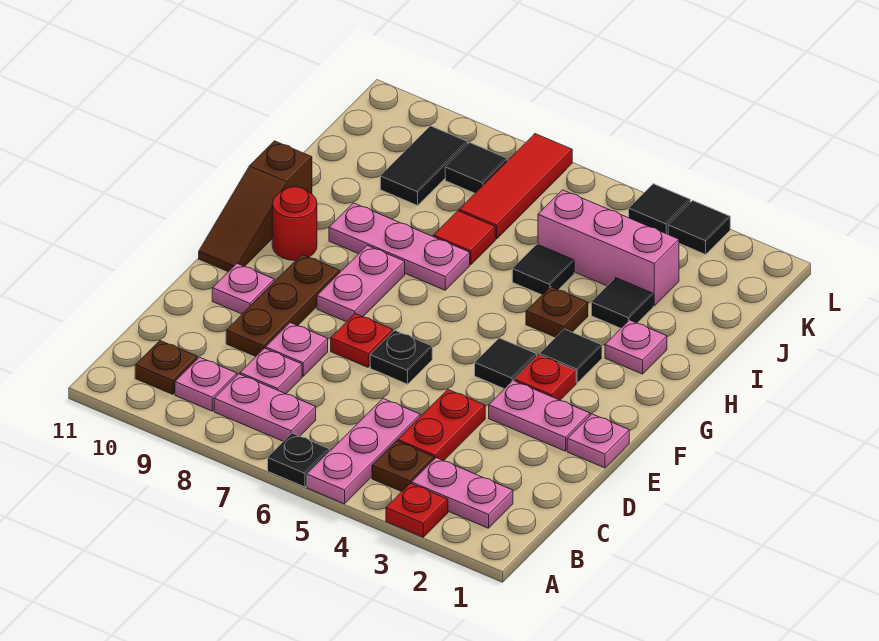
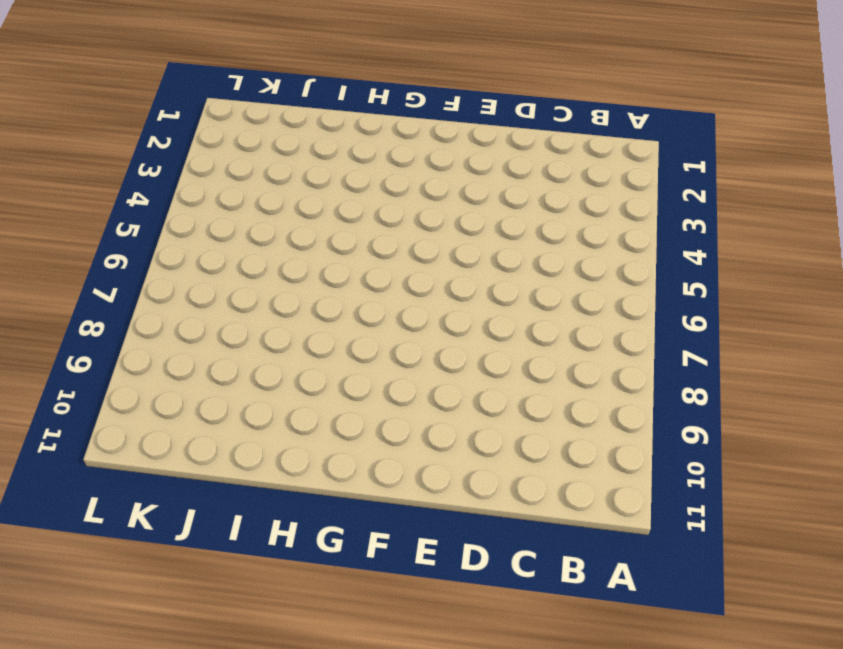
none -> red 1x1 plate [386,483,448,537]
none -> pink 1x3 plate [307,399,420,504]
none -> black 1x1 plate [268,433,330,487]
none -> pink 1x2 plate [412,458,513,528]

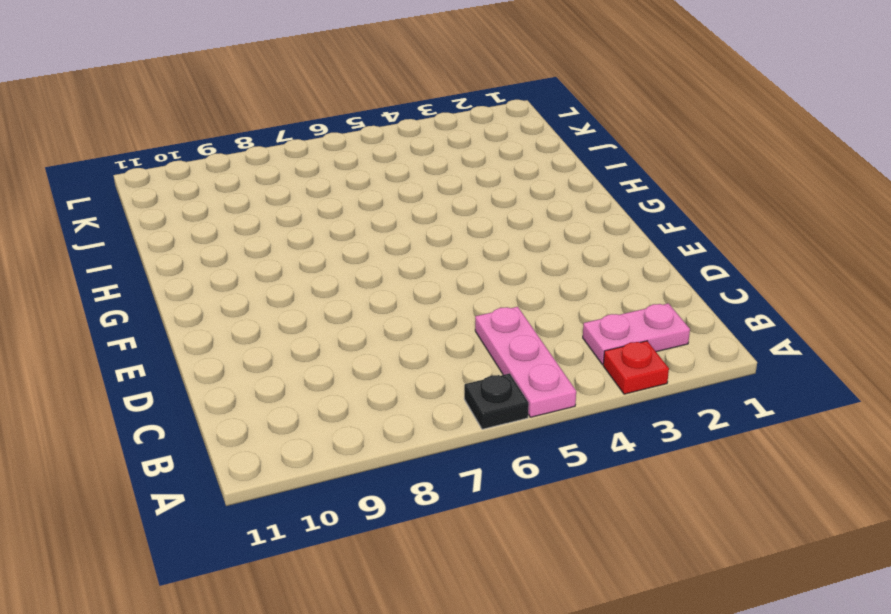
none -> brown 1x1 plate [372,441,434,492]
none -> pink 1x2 plate [214,374,316,441]
none -> pink 1x1 plate [175,357,237,411]
none -> brown 1x1 plate [135,341,197,394]

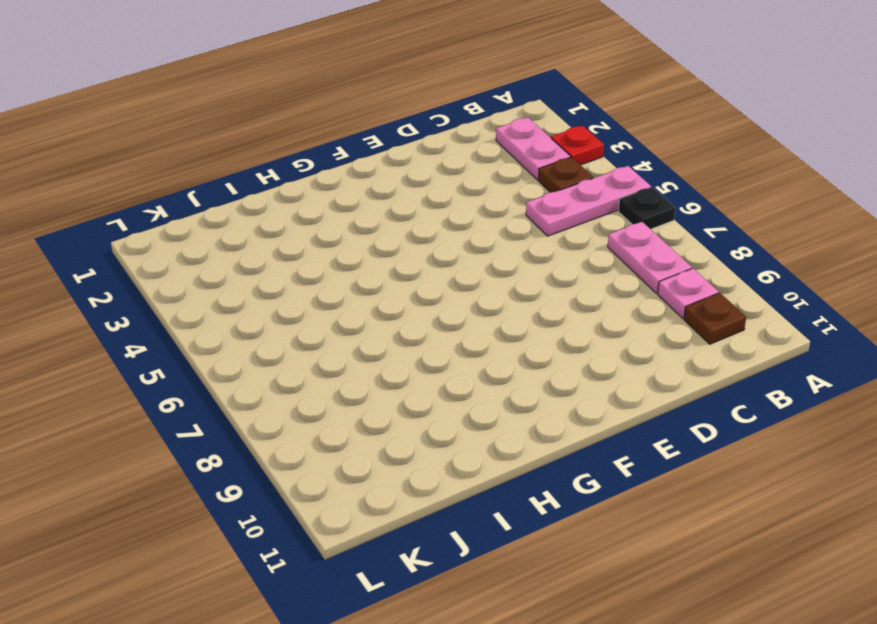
none -> red 1x2 plate [398,390,485,461]
none -> pink 1x1 plate [240,348,302,394]
none -> pink 1x1 plate [266,323,328,376]
none -> brown 1x3 plate [226,254,340,356]

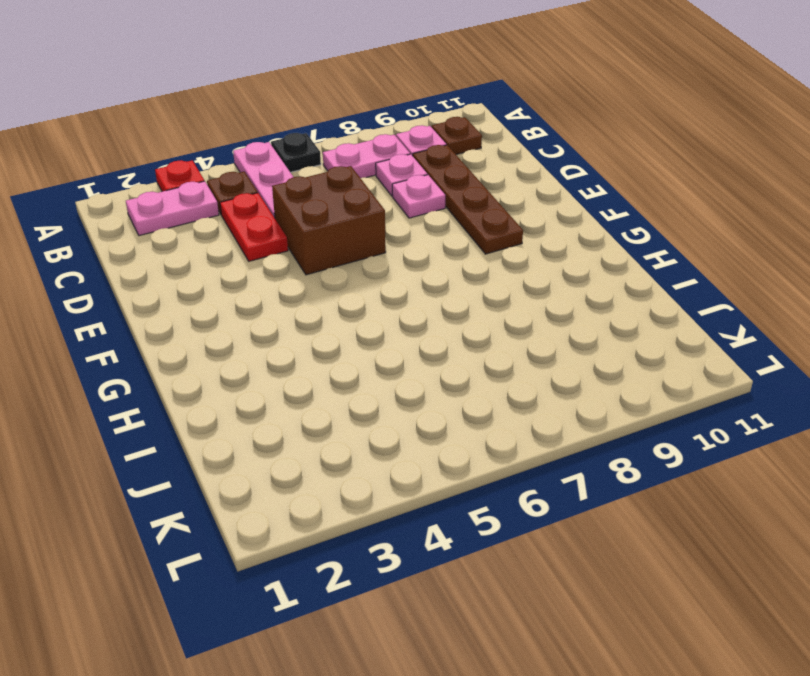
brown 1x4 plate [413,145,523,254] -> brown 1x3 plate [226,254,340,356]
brown 2x2 brick [272,166,386,275] -> black 1x1 plate [370,330,432,384]
none -> pink 1x1 plate [567,414,629,468]
none -> pink 1x2 plate [489,381,590,451]
none -> red 1x1 plate [331,314,393,367]
none -> pink 1x1 plate [212,264,274,314]

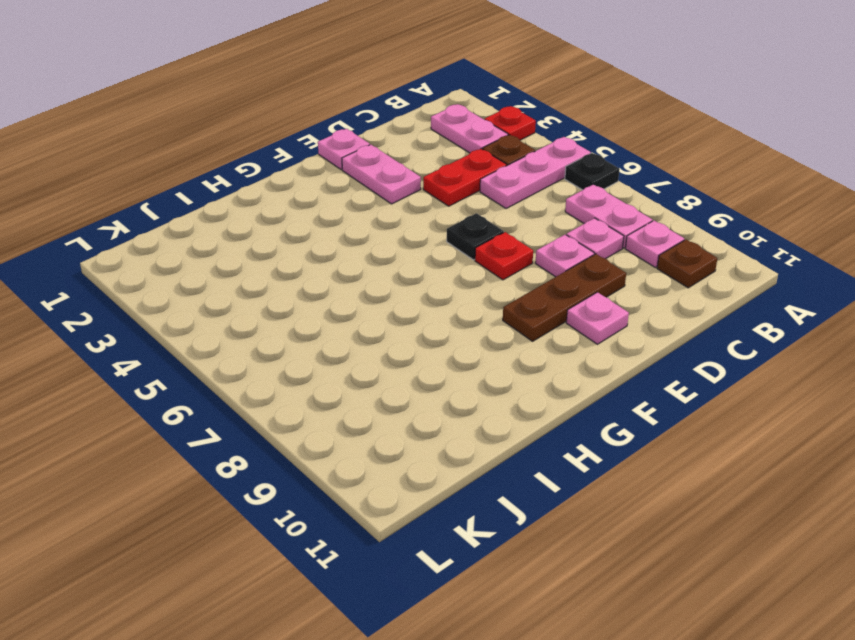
none -> red 1x1 plate [514,355,576,400]
none -> black 1x1 tile [475,338,537,389]
none -> pink 1x2 plate [317,245,405,322]
none -> brown 1x3 slope [199,141,312,272]

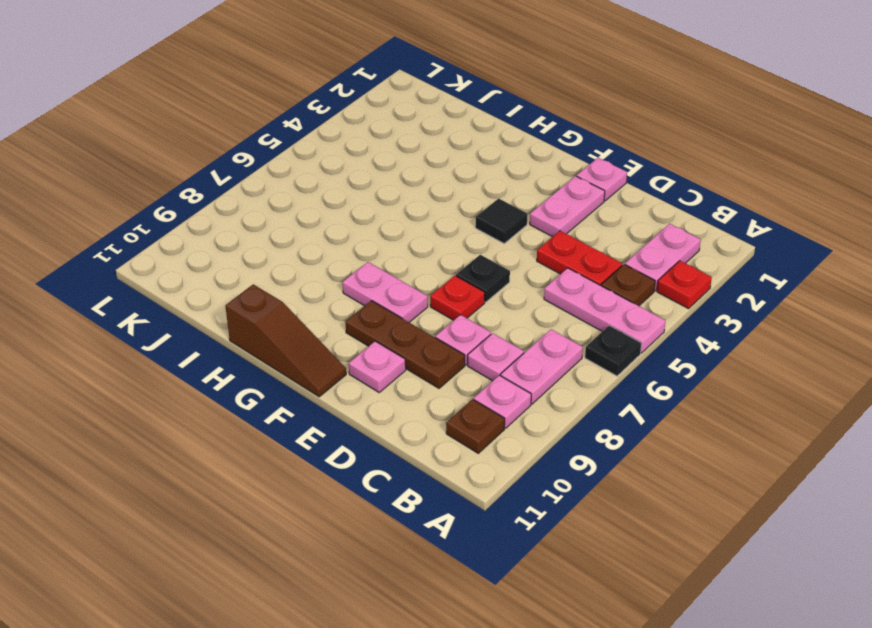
none -> red 1x1 plate [514,355,576,400]
none -> black 1x1 tile [540,329,602,383]
none -> red 1x1 round brick [272,187,317,260]
none -> pink 1x1 plate [605,320,667,374]

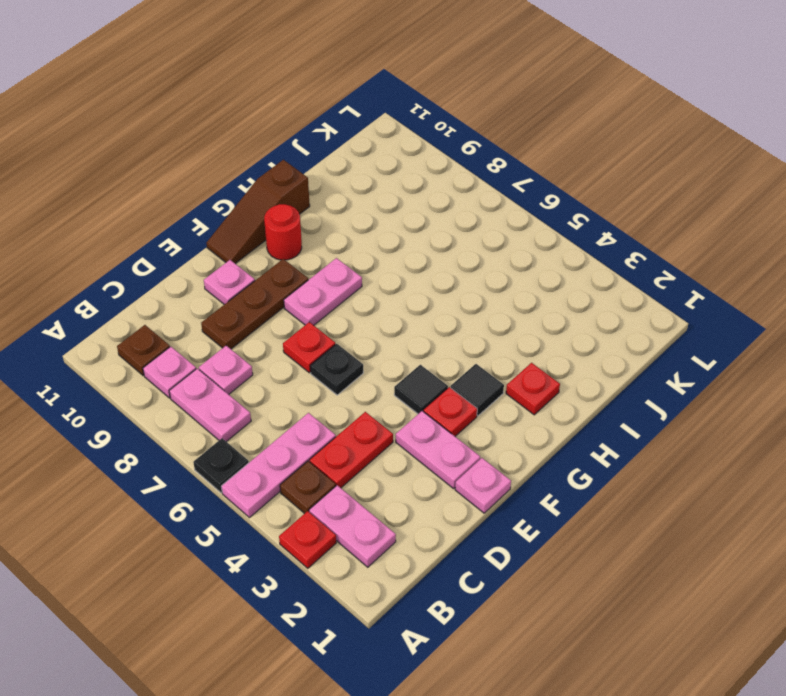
red 1x1 plate [506,363,560,415] -> pink 1x1 plate [605,320,667,374]
none -> pink 1x1 plate [266,323,328,376]
none -> brown 1x1 plate [526,287,588,337]
none -> pink 1x3 plate [329,203,470,290]
none -> black 1x1 tile [591,278,653,328]

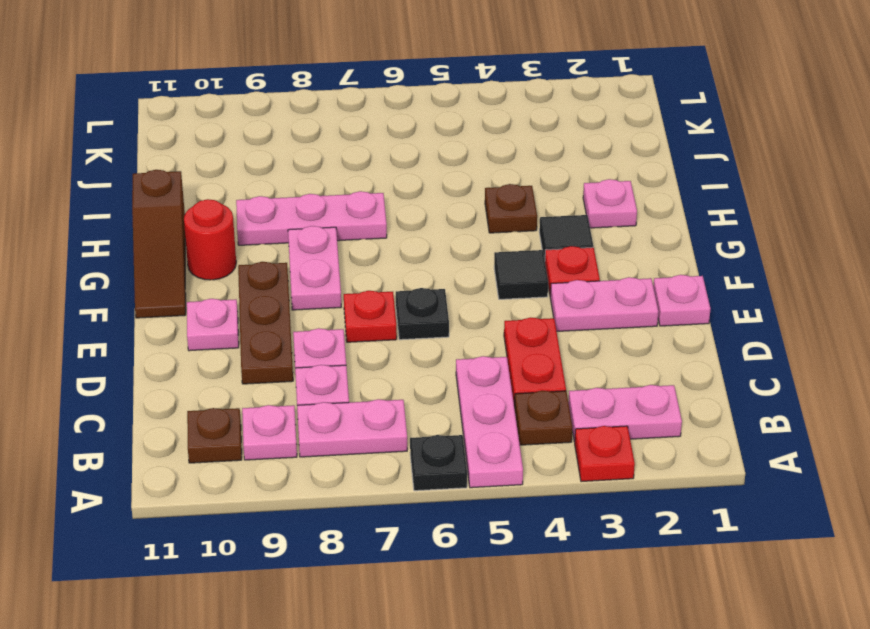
none -> black 1x1 tile [591,278,653,328]
none -> black 1x1 tile [512,244,574,295]
none -> red 1x1 tile [433,211,495,265]
none -> pink 1x3 brick [538,190,679,306]

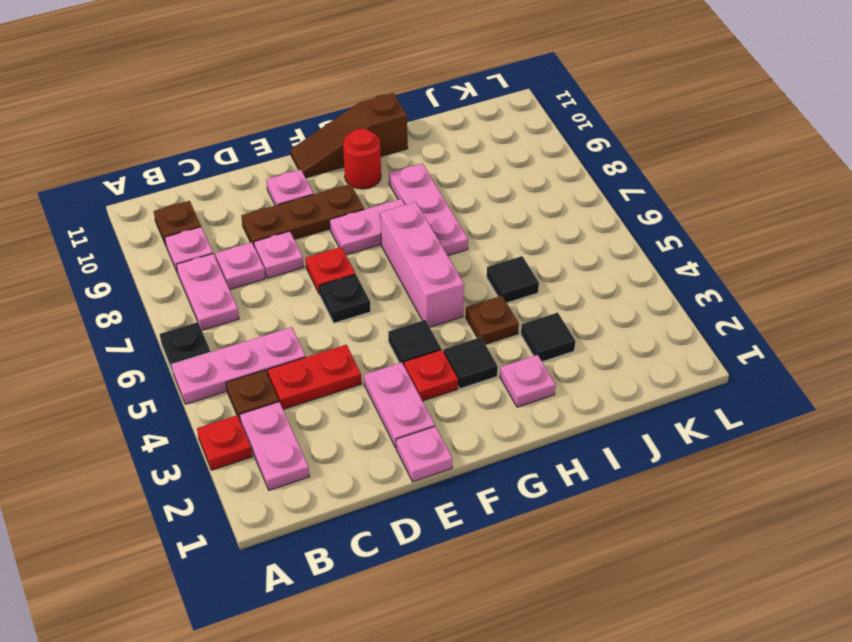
pink 1x3 brick [380,202,464,327] -> pink 1x3 brick moved to [538,190,679,306]
none -> red 1x1 tile [433,211,495,265]
none -> red 1x3 tile [459,134,572,239]
none -> black 1x2 tile [380,126,468,205]
none -> black 1x1 tile [445,143,507,193]

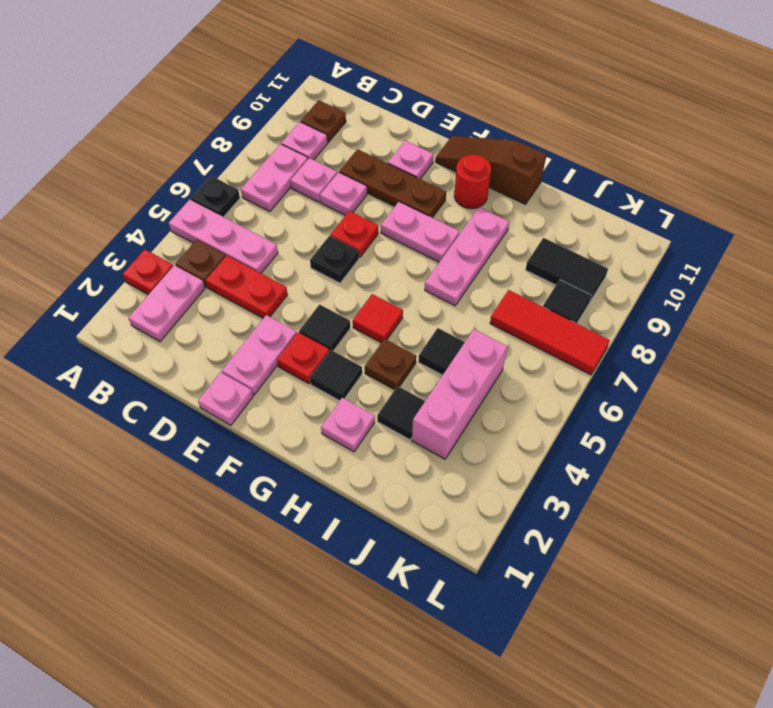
red 1x1 tile [353,294,403,343] -> red 1x1 tile moved to [433,211,495,265]
none -> black 1x1 tile [668,201,730,254]
none -> black 1x1 tile [629,184,691,234]

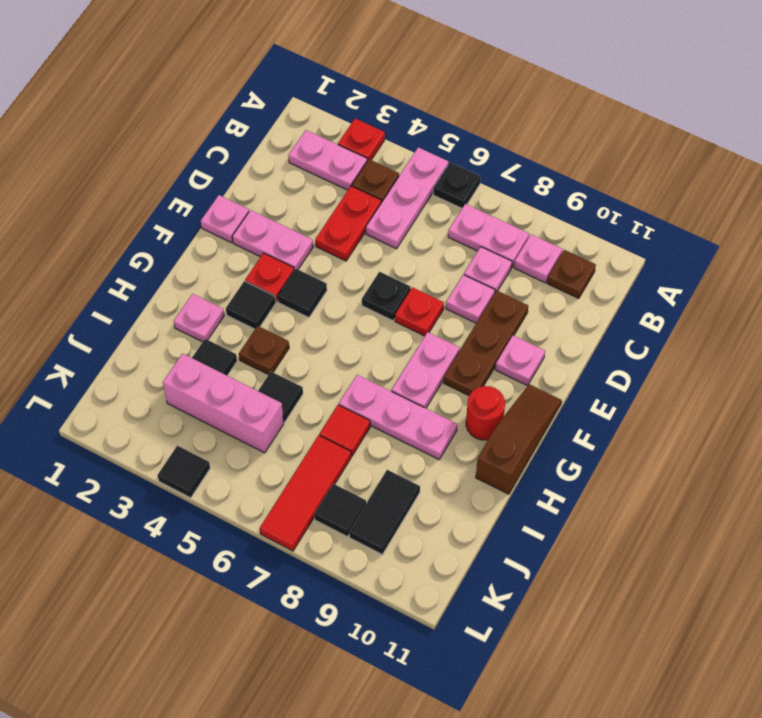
none -> black 1x1 tile [668,201,730,254]

